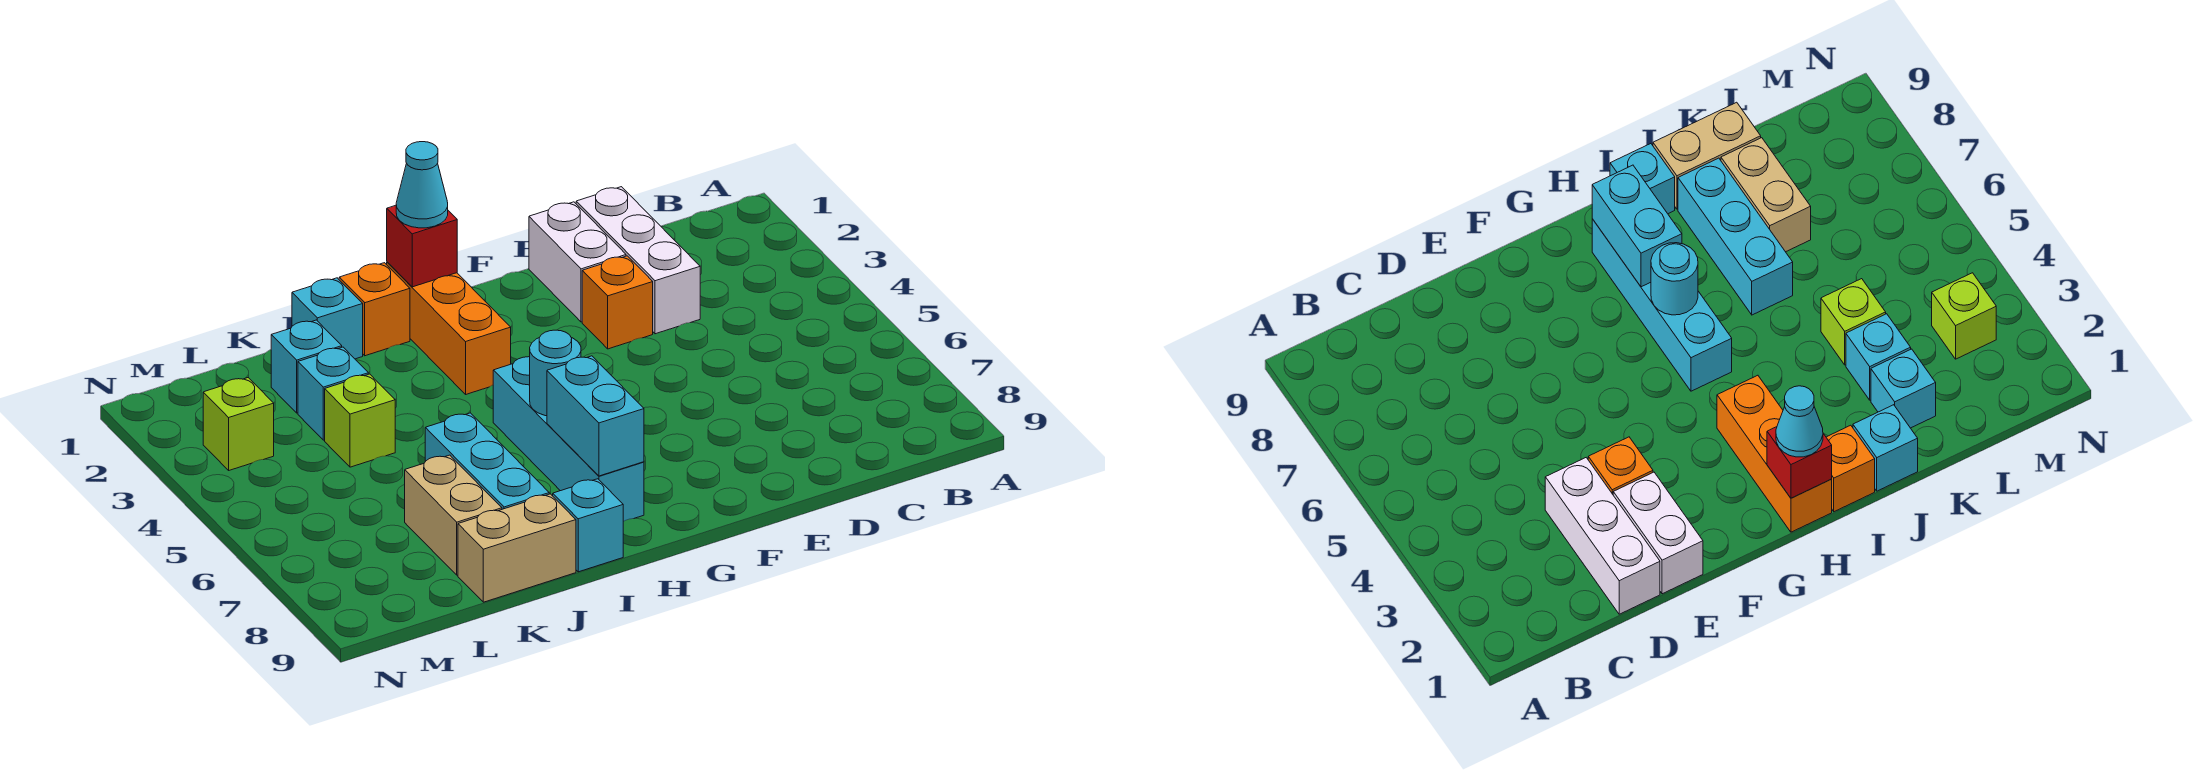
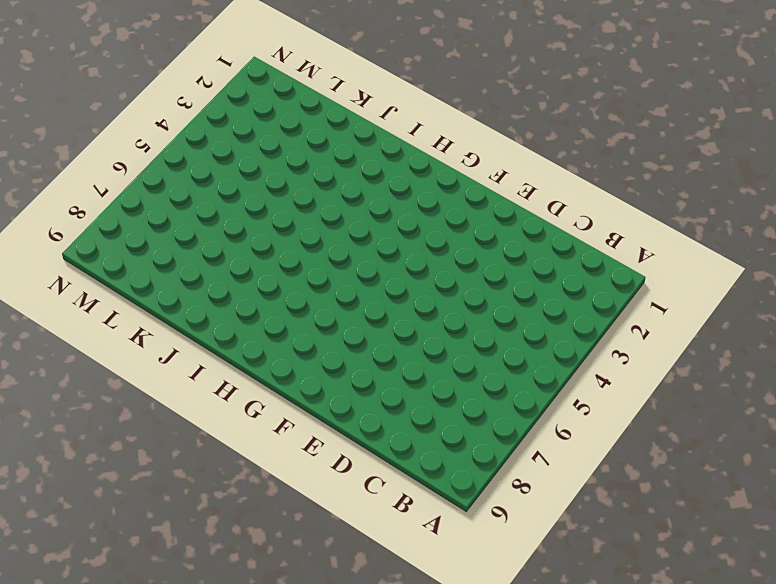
none -> white 1x3 brick [576,187,700,334]
none -> white 1x2 brick [529,202,626,322]
none -> orange 1x1 brick [582,256,653,349]

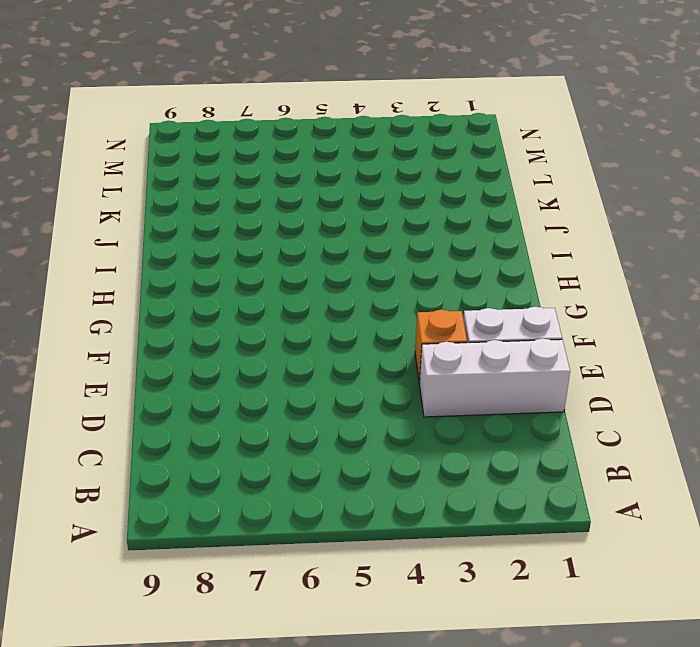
none -> orange 1x3 brick [387,262,511,394]
none -> cyan 1x4 brick [493,357,644,522]
none -> orange 1x1 brick [339,263,410,356]

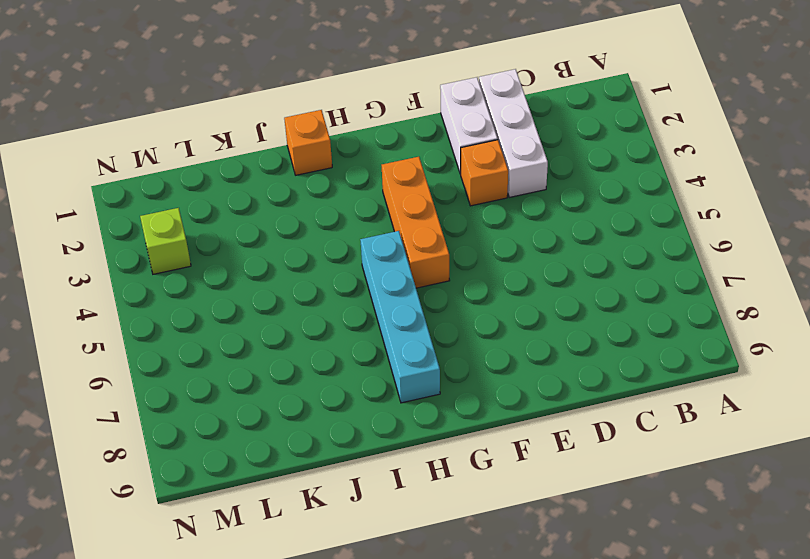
orange 1x3 brick [382,157,450,288] -> orange 1x3 brick moved to [387,262,511,394]
none -> cyan 1x1 brick [553,479,623,572]
none -> cyan 1x1 brick [292,278,363,359]
none -> cyan 1x3 brick [425,413,549,509]

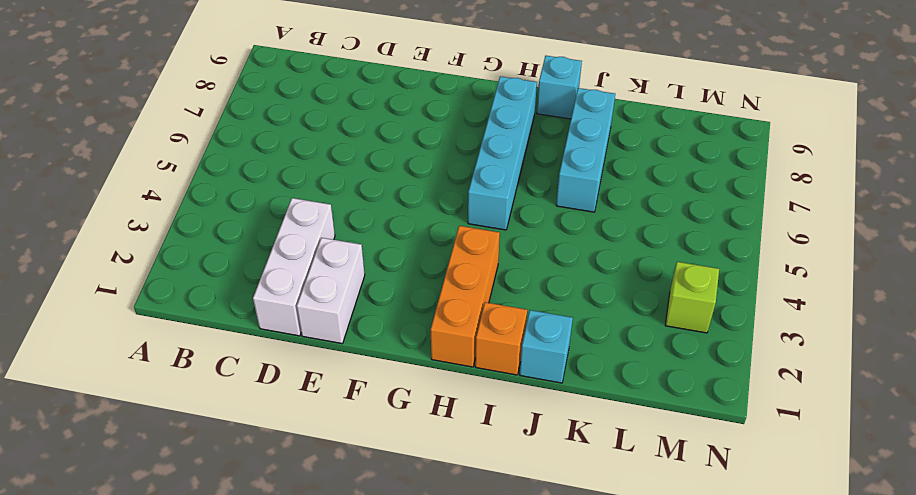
none -> orange 1x1 brick [582,256,653,349]
none -> tan 1x2 brick [458,494,576,602]
none -> cyan 1x1 brick [271,320,342,413]

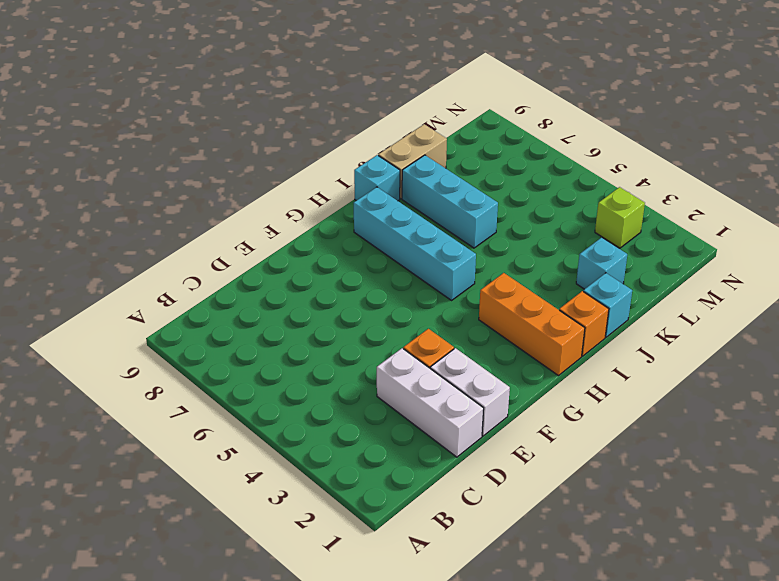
none -> cyan 1x1 brick [298,347,368,440]
none -> lime 1x1 brick [325,374,395,467]
none -> tan 1x2 brick [405,455,502,575]

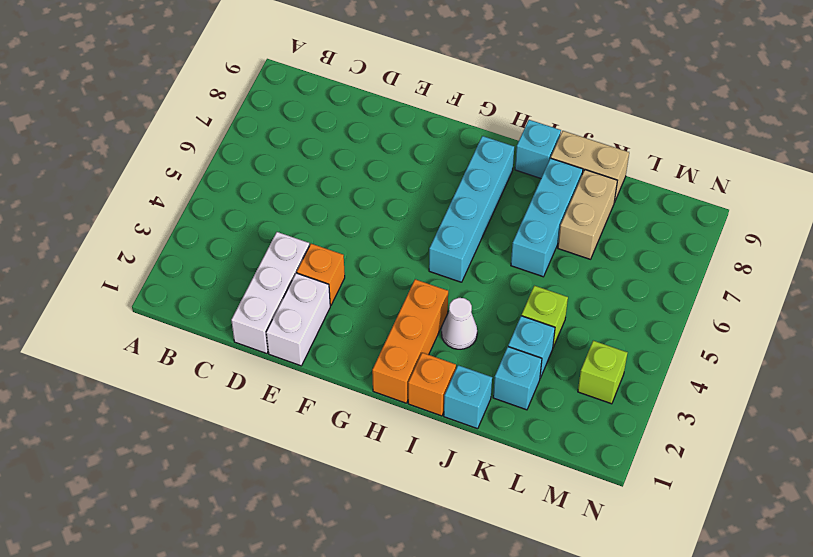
white 1x1 cone [442,298,477,349] -> none
none -> red 1x1 brick [387,205,457,287]
none -> cyan 1x1 round brick [530,330,581,416]
none -> cyan 1x2 brick [547,356,644,476]

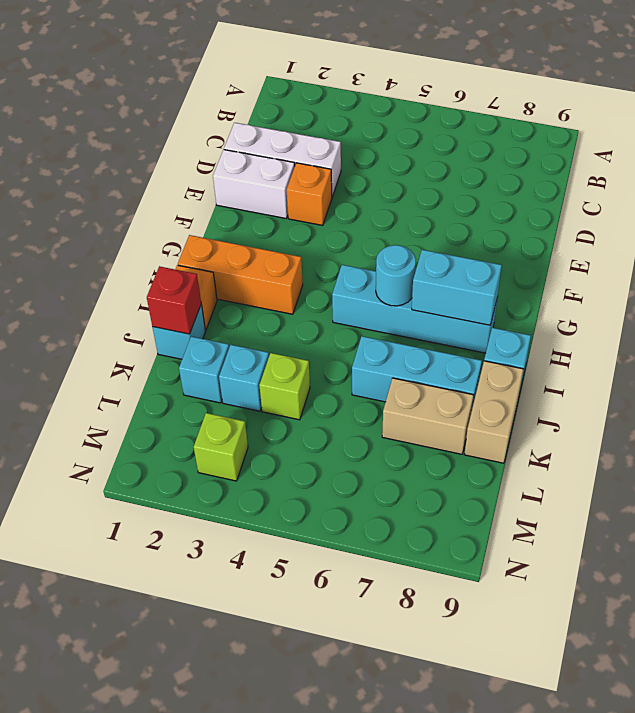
red 1x1 brick [147,266,201,334] -> red 1x1 brick moved to [387,205,457,287]
none -> cyan 1x1 cone [396,142,448,228]

